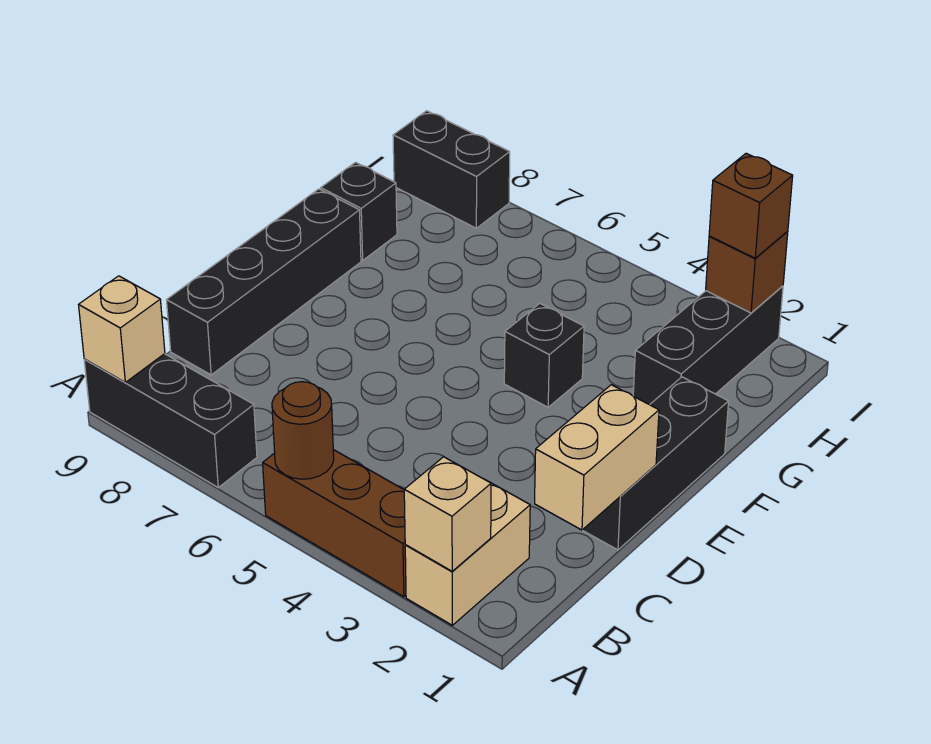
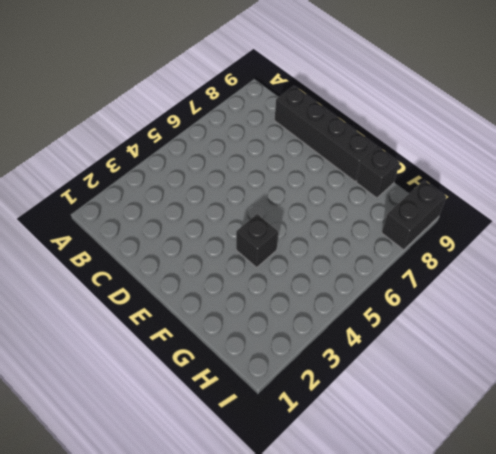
none -> tan 1x2 brick [405,483,530,625]
none -> brown 1x3 brick [263,450,406,597]
none -> black 1x3 brick [84,354,257,487]

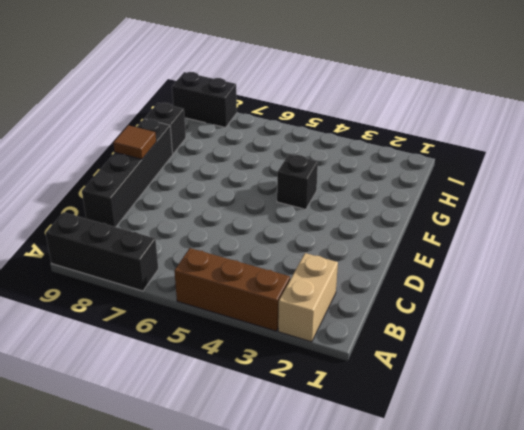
brown 1x1 tile [113,125,156,159] -> none
none -> black 1x3 brick [583,377,729,550]
none -> black 1x3 brick [633,286,783,405]
none -> tan 1x1 brick [404,457,491,571]

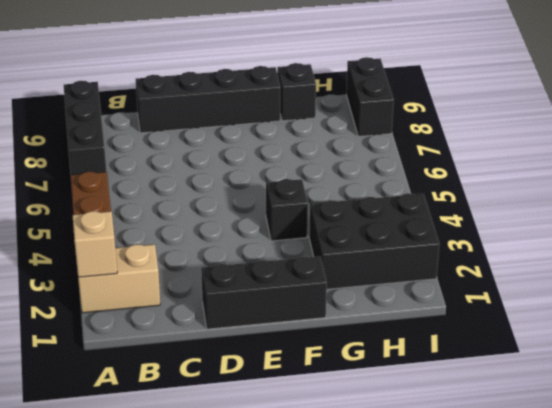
black 2x3 brick [309,193,439,289] -> black 1x3 brick [633,286,783,405]
none -> brown 1x1 round brick [272,382,334,479]
none -> tan 1x1 brick [79,276,165,382]
none -> tan 1x2 brick [535,385,659,530]

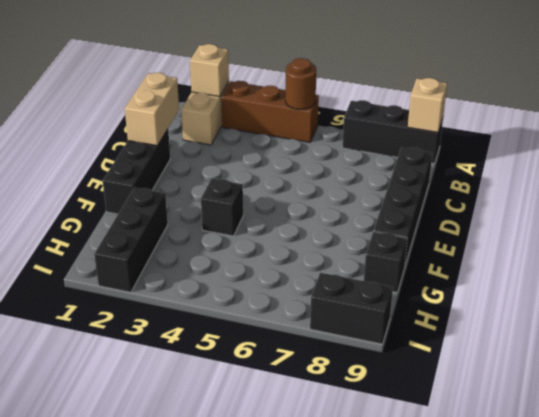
none -> brown 1x1 brick [706,231,788,313]
none -> brown 1x1 brick [709,153,793,258]

